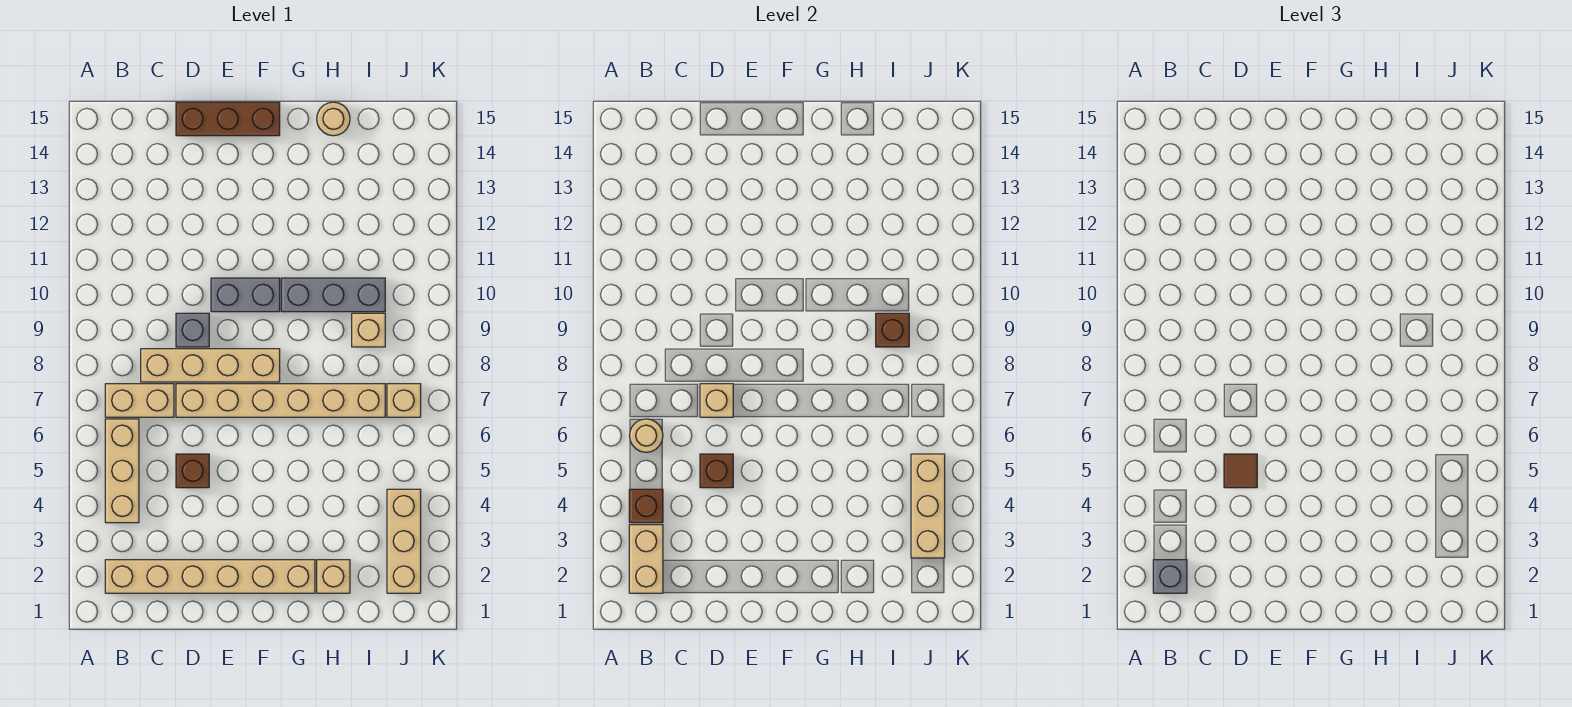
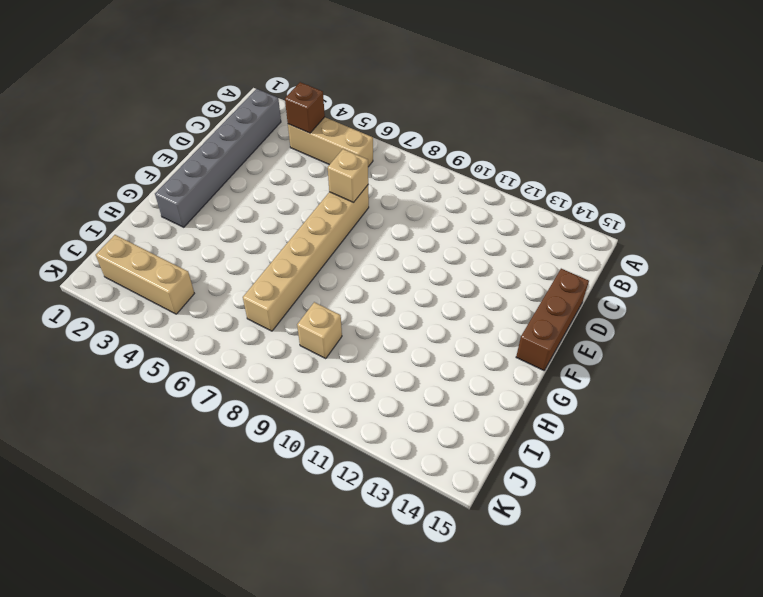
grey 1x6 brick [155,89,281,227] -> tan 1x6 brick [105,560,315,593]
none -> tan 1x2 brick [105,384,174,417]
none -> tan 1x4 brick [141,349,280,382]
none -> brown 1x1 brick [176,454,209,488]

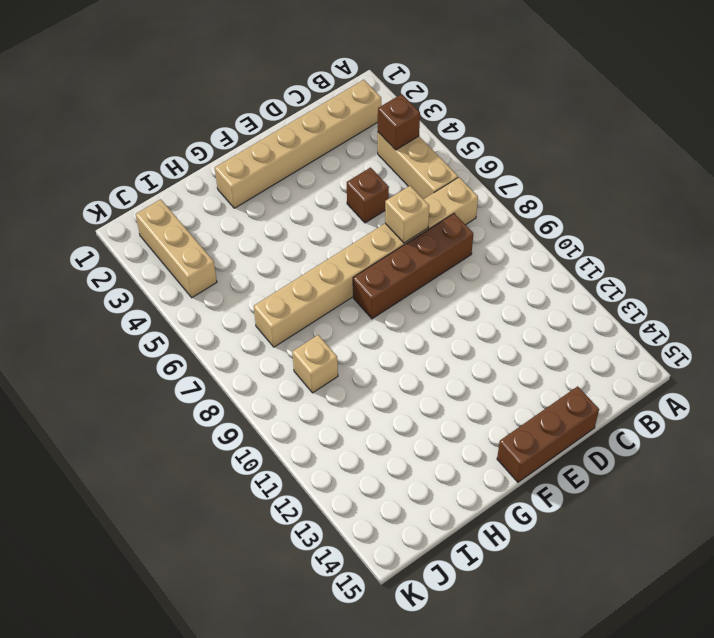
brown 1x4 brick [353,213,473,319] -> tan 1x4 brick [141,349,280,382]
none -> grey 1x1 brick [176,313,209,347]
none -> grey 1x2 brick [211,278,280,312]
none -> grey 1x3 brick [281,278,385,312]

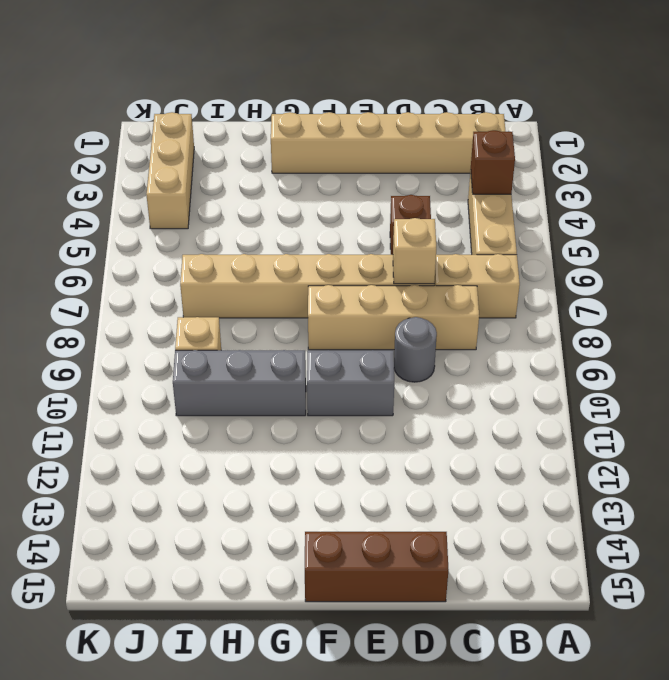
grey 1x1 round brick [394,317,437,382] -> grey 1x1 brick [176,313,209,347]
none -> tan 1x1 brick [317,560,350,593]
none -> tan 1x1 round brick [317,102,350,136]
none -> tan 1x1 brick [387,384,421,417]

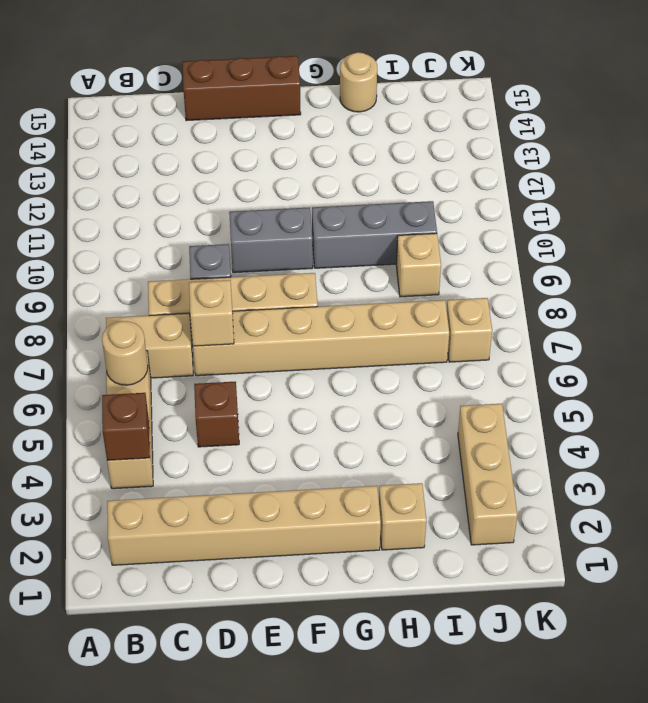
none -> tan 1x2 brick [629,525,663,593]
none -> brown 1x1 brick [700,454,733,488]
none -> brown 1x1 brick [876,313,909,347]

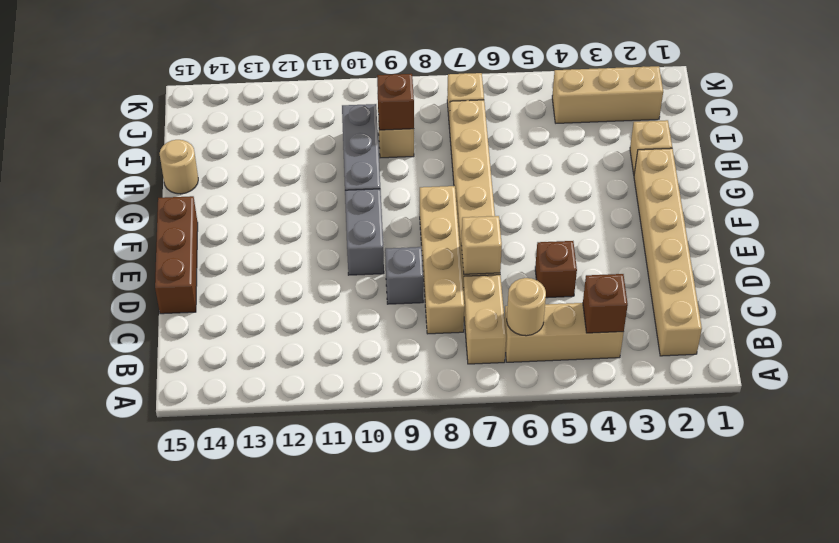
none -> tan 1x2 brick [629,525,663,593]
none -> brown 1x1 brick [700,454,733,488]
none -> tan 1x3 brick [911,454,945,558]

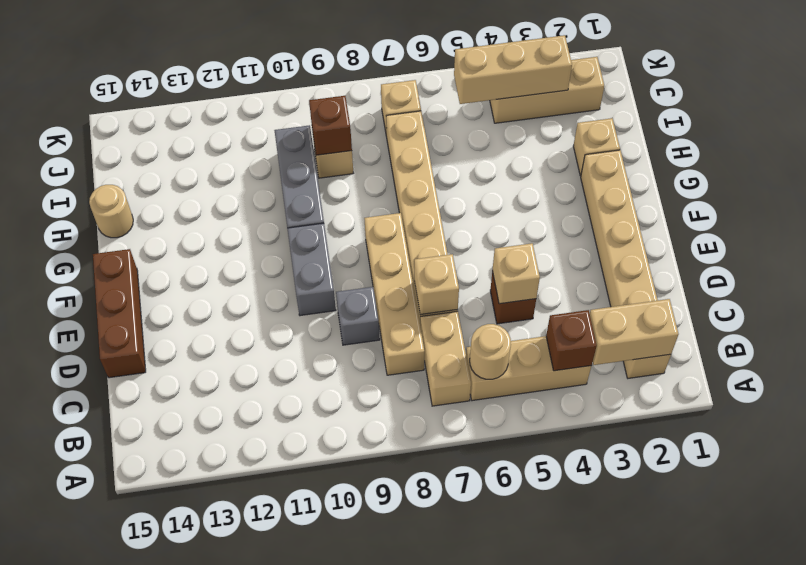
tan 1x1 brick [492,243,540,304] -> brown 1x1 brick [700,454,733,488]
none -> grey 1x1 brick [1153,560,1187,593]
none -> brown 1x1 tile [1224,454,1257,488]

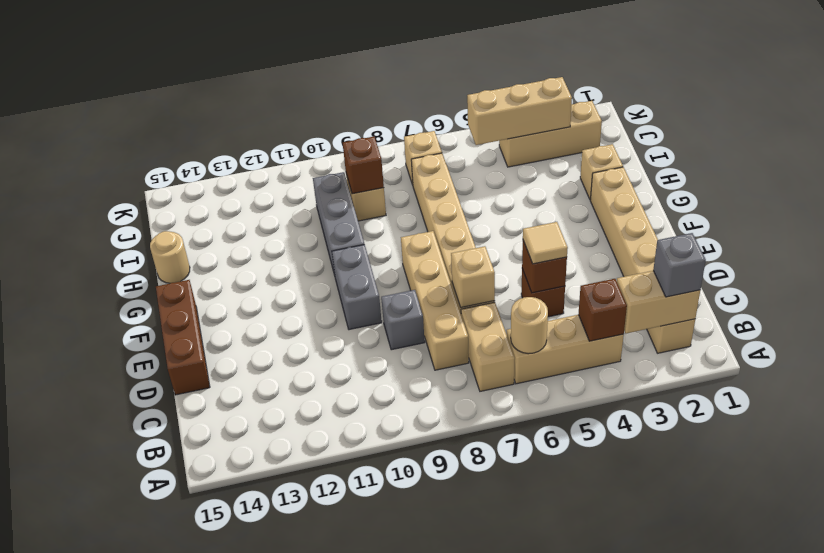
tan 1x1 tile [523,222,568,264] -> brown 1x1 tile [1224,454,1257,488]

